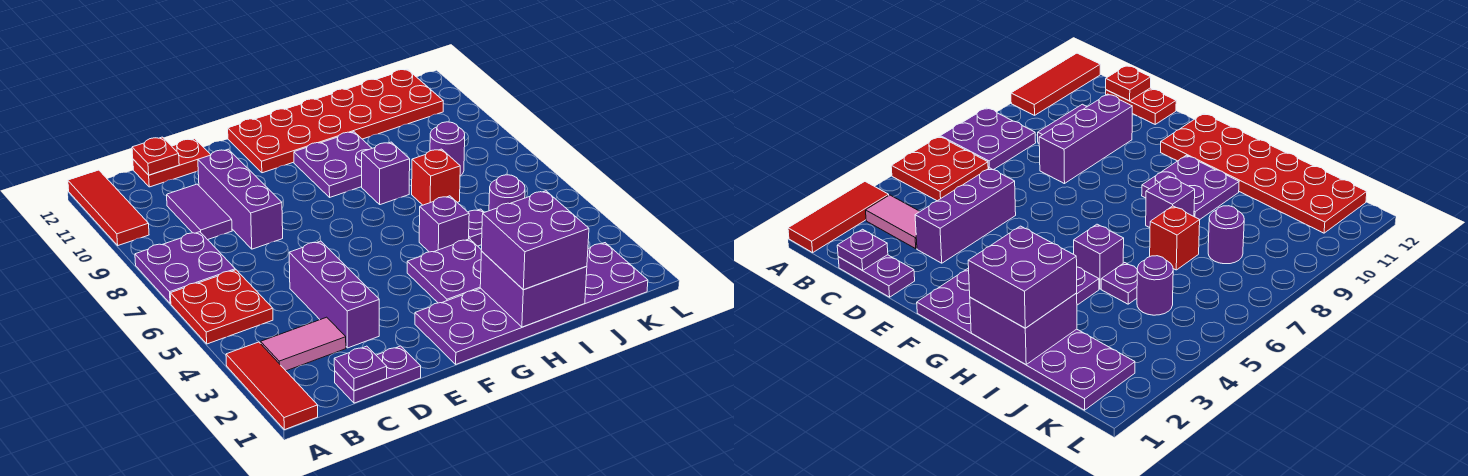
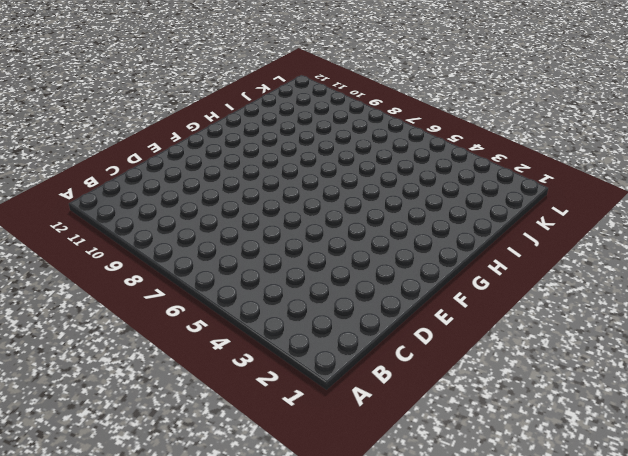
none -> red 1x3 tile [226,342,318,430]
none -> red 2x2 plate [170,270,273,344]
none -> purple 2x2 plate [135,232,235,304]

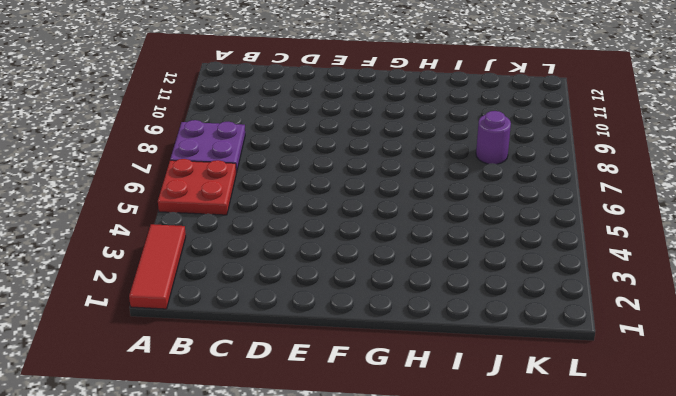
none -> red 1x3 tile [68,170,149,245]
none -> pink 1x2 tile [261,317,346,371]
none -> purple 1x2 plate [335,346,421,403]

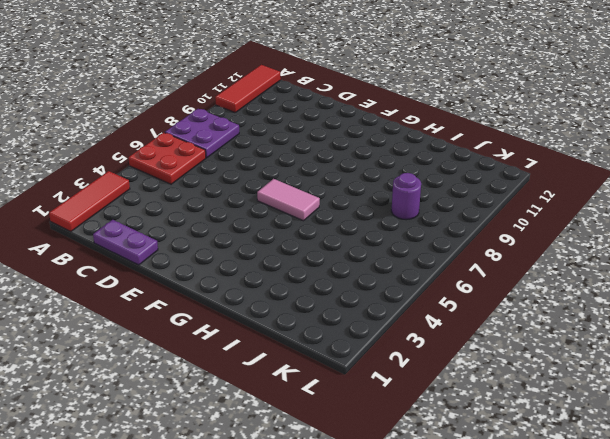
pink 1x2 tile [257,179,320,221] -> pink 1x2 tile moved to [261,317,346,371]
none -> purple 1x2 tile [167,184,232,240]
none -> red 1x2 plate [133,139,211,187]
none -> purple 1x3 brick [289,241,379,348]

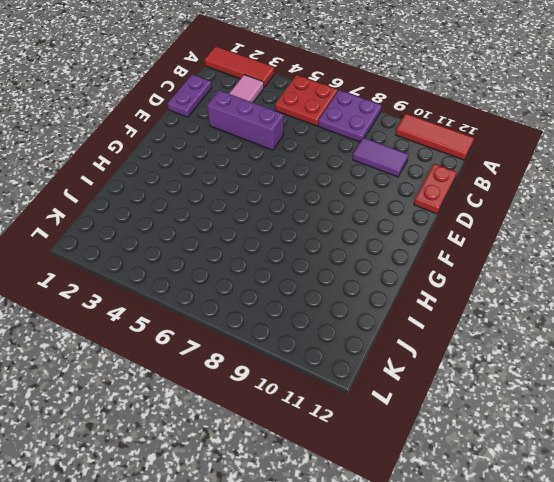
none -> purple 1x3 brick [198,149,283,249]
none -> purple 2x6 plate [415,243,648,364]
none -> red 2x6 plate [228,69,443,173]

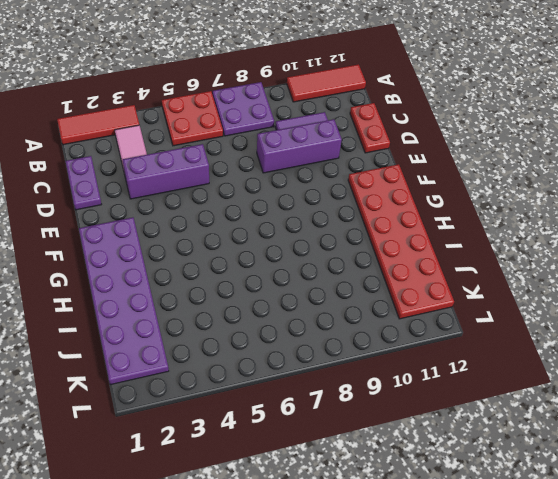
none -> purple 2x2 plate [407,239,482,303]
none -> purple 2x2 plate [294,132,372,197]
none -> purple 1x1 brick [419,196,469,252]

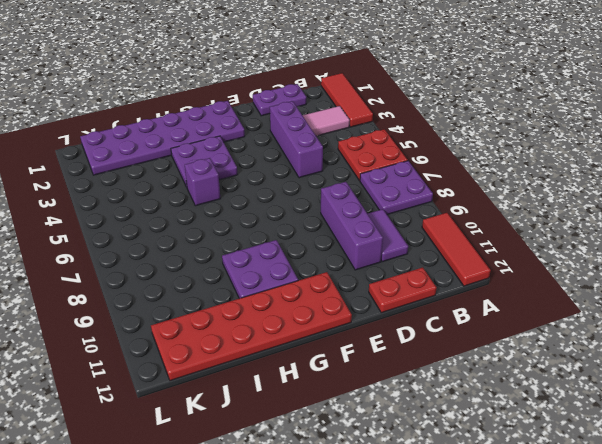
none -> purple 1x1 brick [362,142,410,205]
none -> purple 1x1 plate [468,209,484,246]
none -> red 1x1 brick [412,149,460,205]

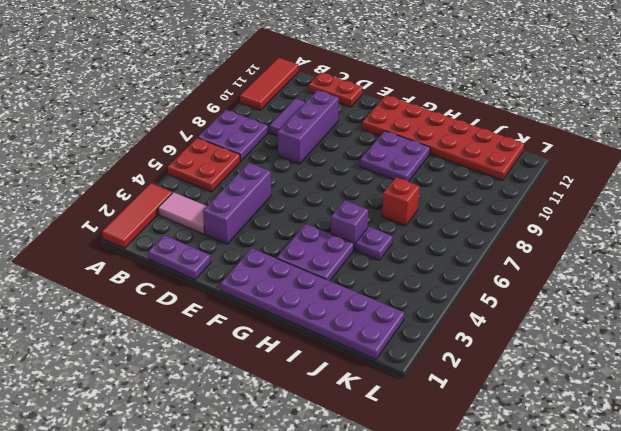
none -> purple 1x1 brick [362,142,410,205]
none -> purple 1x1 round brick [489,175,525,211]
none -> purple 1x1 round brick [430,122,465,176]

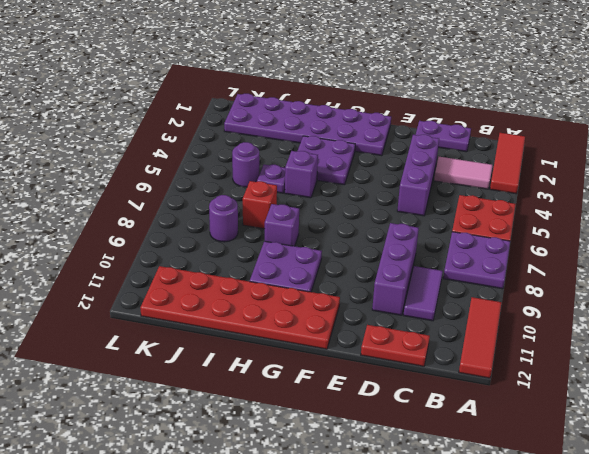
none -> purple 1x1 plate [334,346,387,391]
none -> red 1x1 plate [132,137,179,175]
none -> purple 2x2 brick [480,252,587,327]

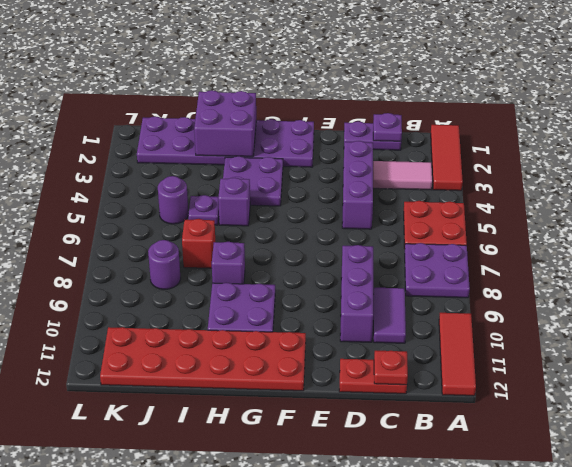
none -> purple 2x2 brick [481,191,589,290]

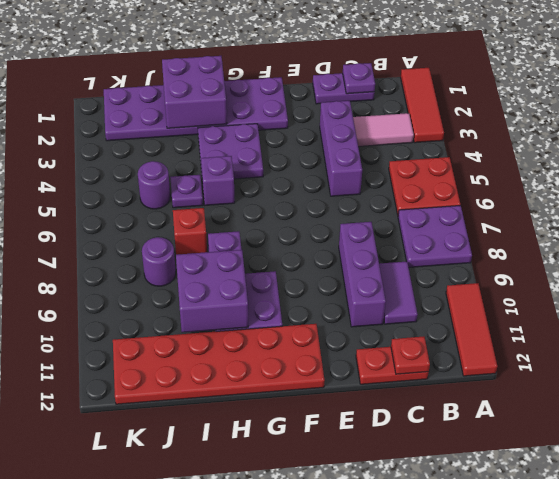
purple 2x2 brick [176,250,248,333] -> purple 2x2 brick moved to [481,191,589,290]

